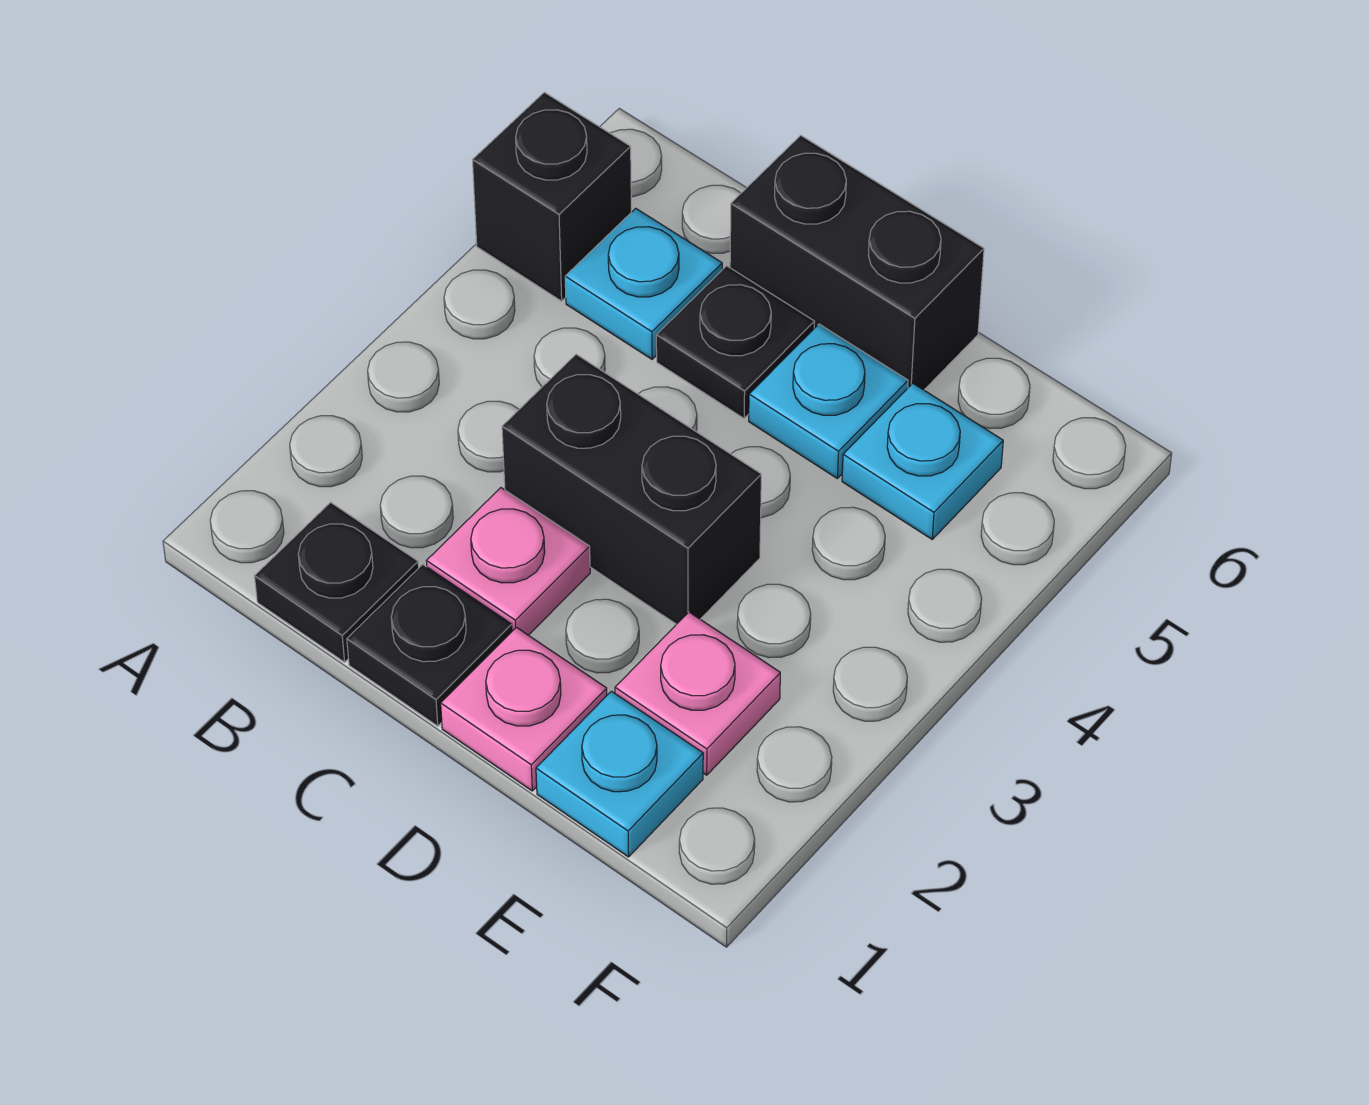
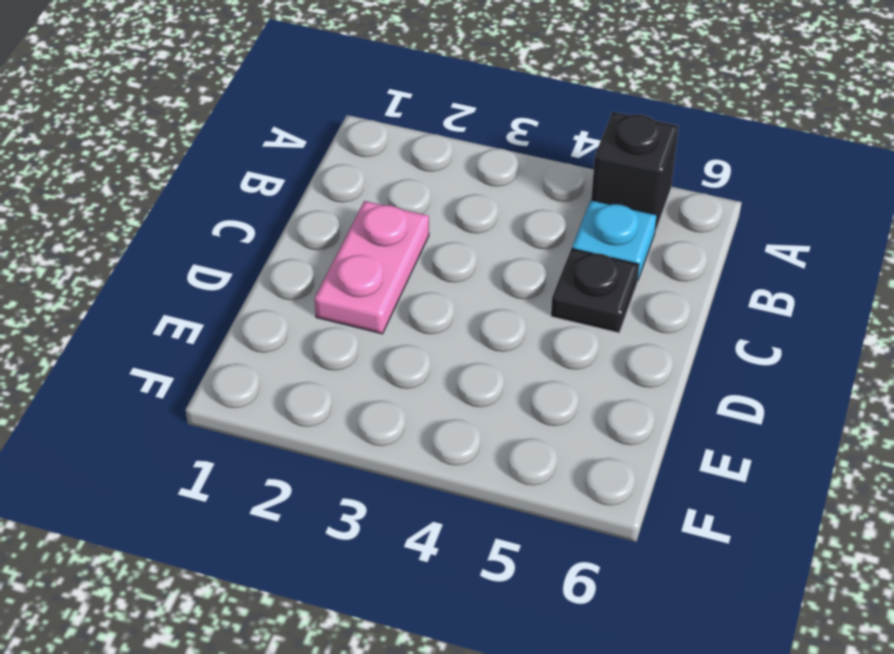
pink 1x2 plate [314,201,429,334] -> pink 1x1 plate [427,488,590,635]
none -> black 1x1 plate [254,502,419,662]
none -> black 1x1 plate [347,564,512,726]
none -> black 1x2 brick [502,354,761,624]

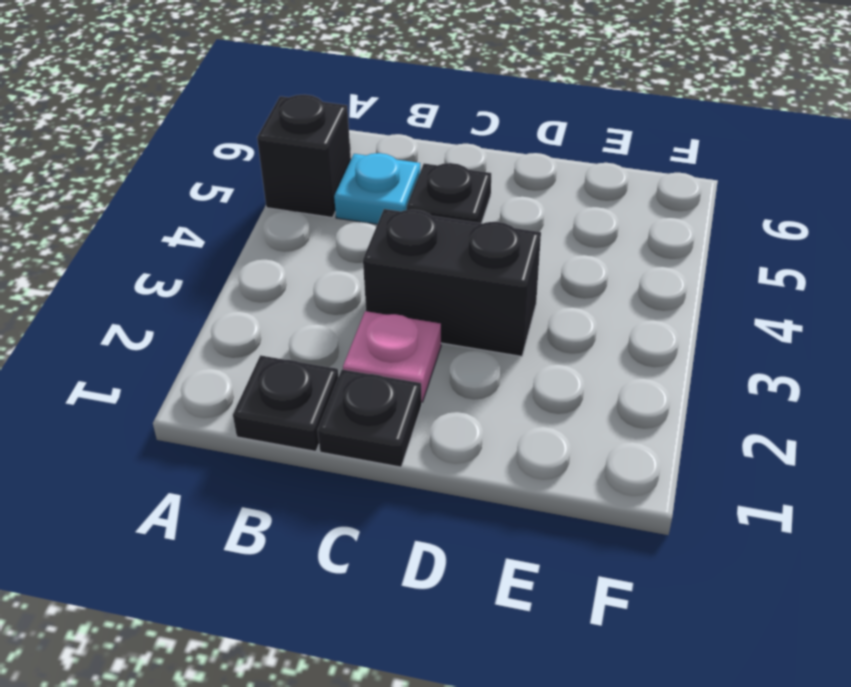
none -> black 1x2 brick [730,135,984,390]
none -> pink 1x1 plate [441,627,607,791]
none -> cyan 1x1 plate [749,324,908,479]

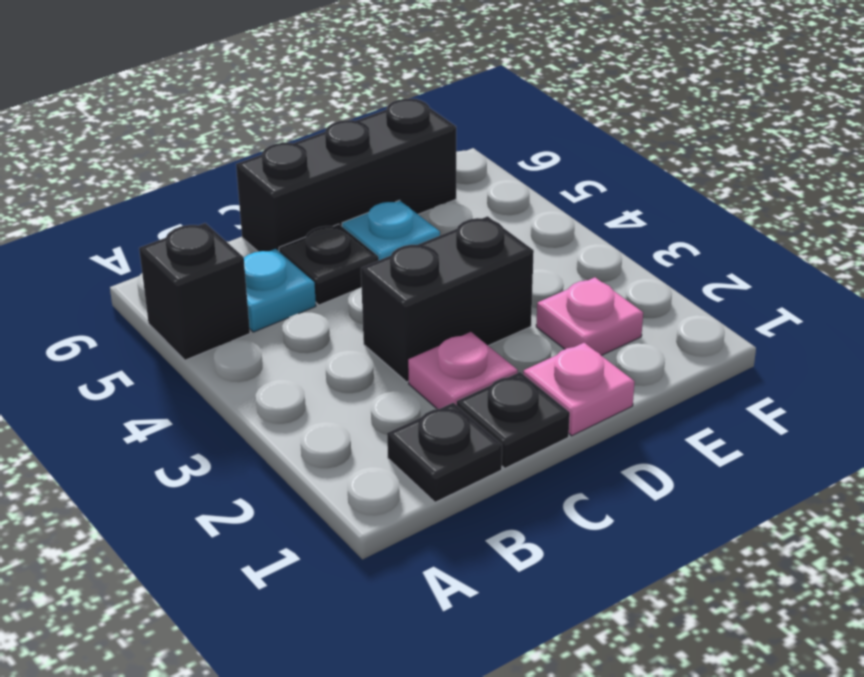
black 1x3 brick [236,99,456,252] -> black 1x2 brick [730,135,984,390]
none -> cyan 1x1 plate [536,691,703,857]
none -> cyan 1x1 plate [842,383,1003,539]

